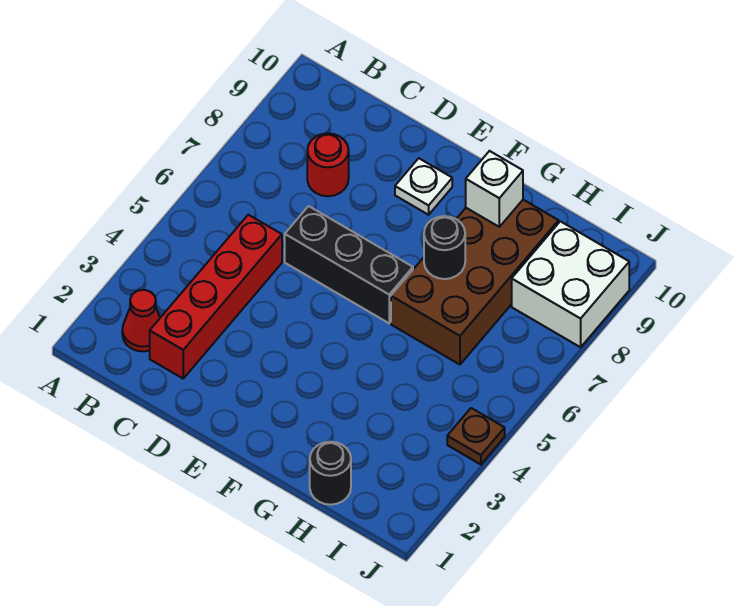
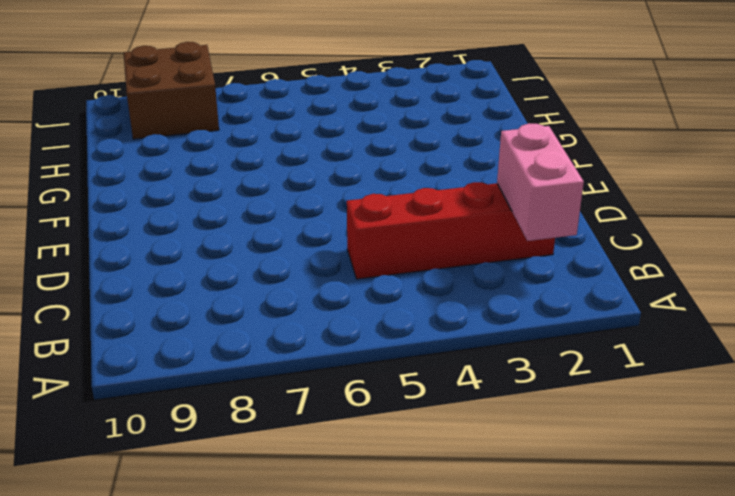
pink 1x2 brick [497,123,584,241] -> none
brown 2x2 brick [124,42,219,139] -> white 2x2 brick [512,221,629,347]
none -> red 1x1 cone [122,290,160,351]
none -> red 1x1 round brick [307,133,349,196]

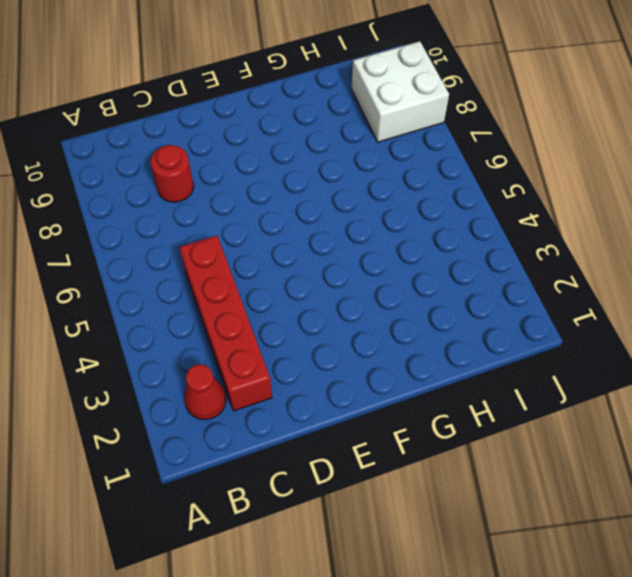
none -> black 1x3 brick [285,206,413,323]
none -> white 1x1 plate [395,158,452,215]

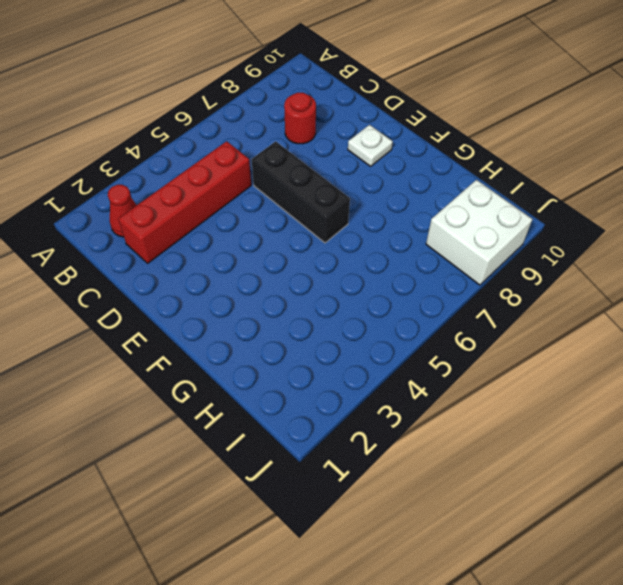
none -> brown 2x4 brick [391,200,559,365]
none -> black 1x1 round brick [310,442,351,505]

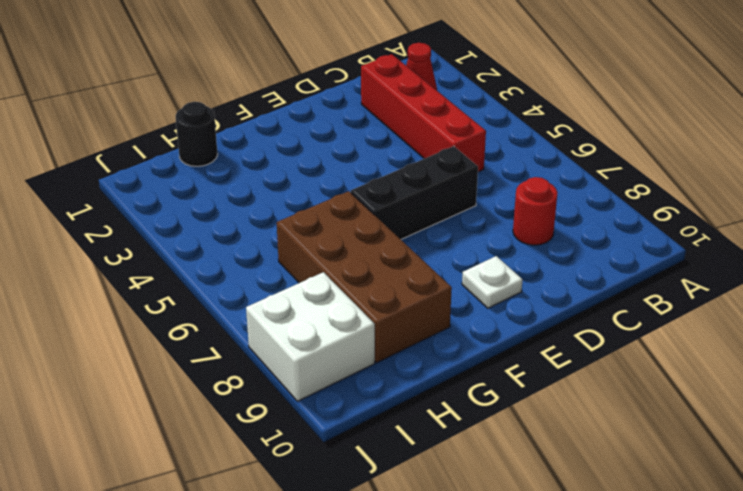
none -> brown 1x1 plate [447,408,505,464]
none -> black 1x1 round brick [424,216,465,279]

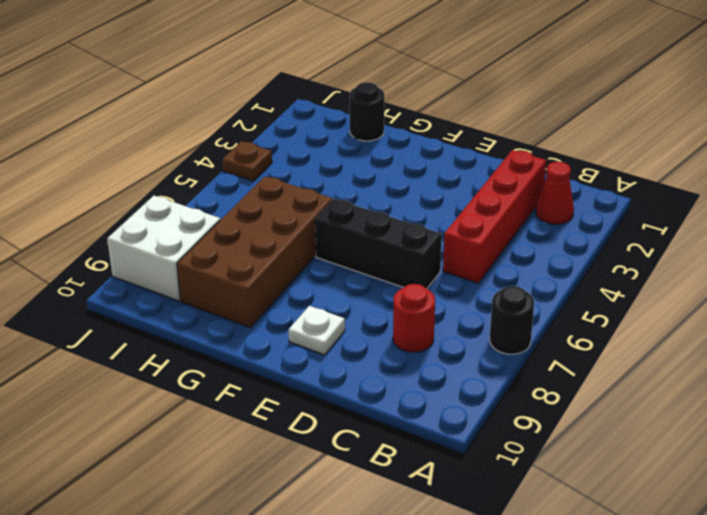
black 1x1 round brick [490,286,534,354] -> black 1x1 round brick moved to [424,216,465,279]
none -> white 1x1 brick [466,151,523,227]

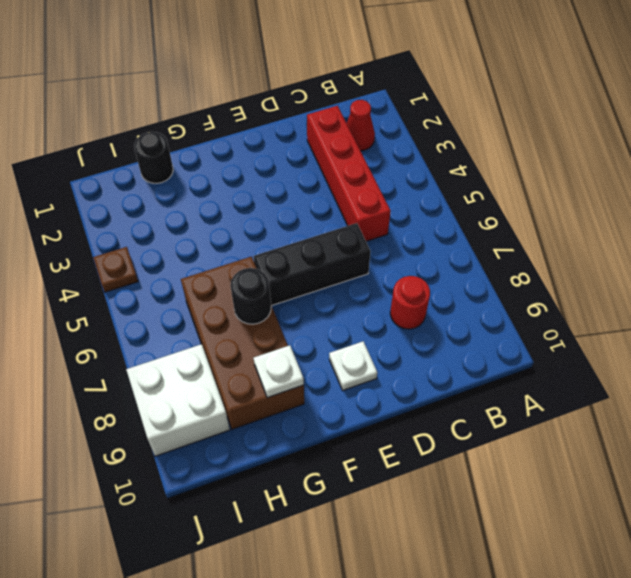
white 1x1 plate [254,345,304,398] -> white 1x1 brick [466,151,523,227]

